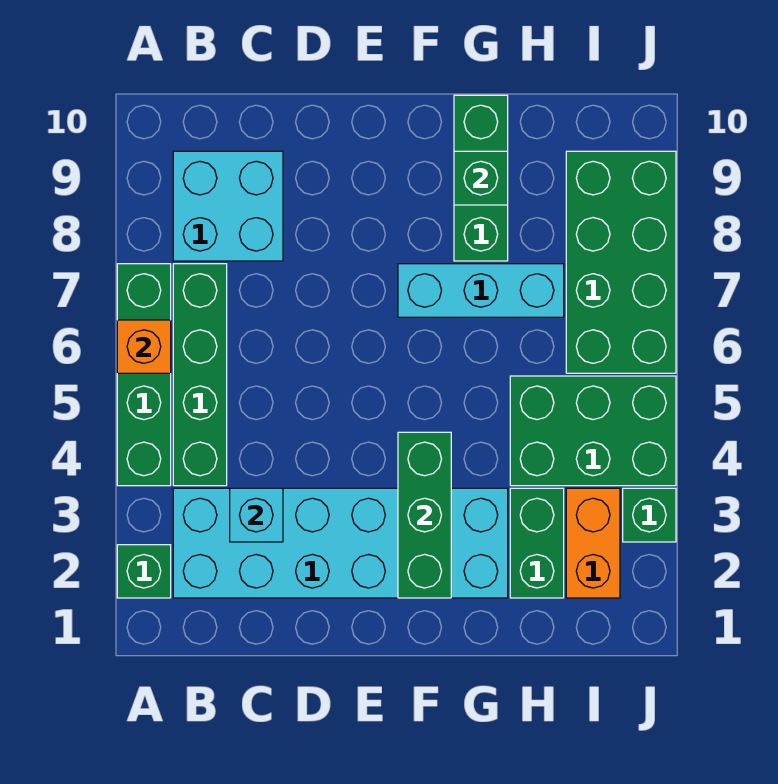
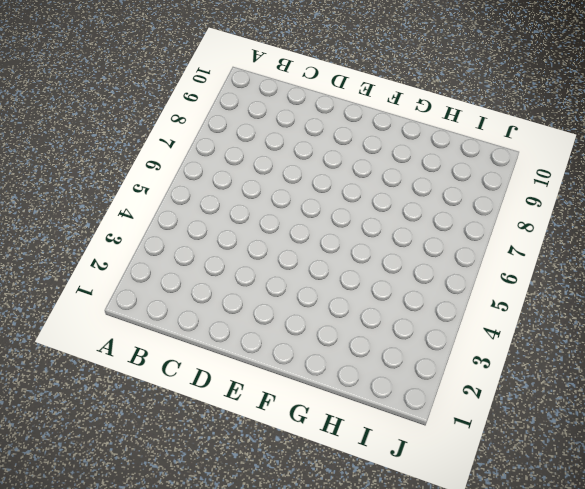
none -> green 1x1 brick [117,545,171,598]
none -> green 1x4 brick [117,264,171,486]
none -> cyan 2x6 brick [173,488,508,598]

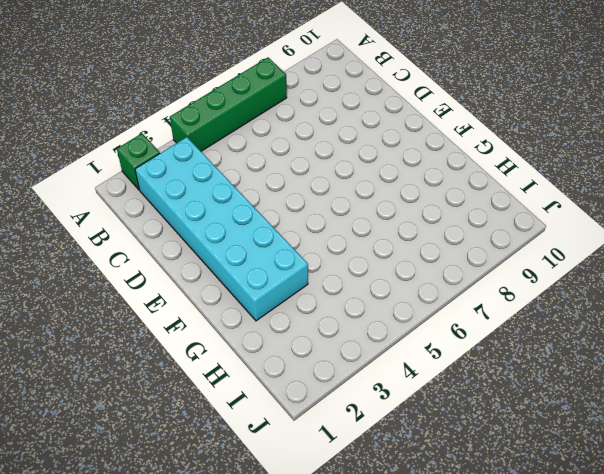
none -> green 1x4 brick [173,264,227,486]
none -> cyan 2x2 brick [173,151,283,261]
none -> cyan 1x3 brick [398,264,564,317]

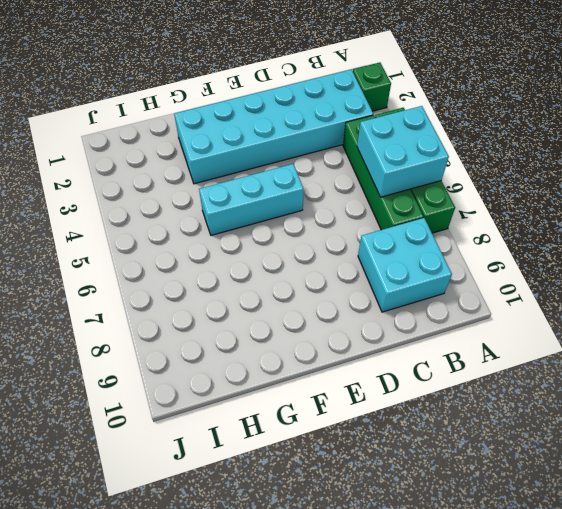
cyan 2x2 brick [357,106,449,197] -> orange 1x1 brick [117,320,171,373]
cyan 1x3 brick [199,164,304,235] -> cyan 1x3 brick moved to [398,264,564,317]
none -> green 1x3 brick [454,95,508,261]
none -> green 1x2 brick [510,488,564,598]
none -> green 2x3 brick [510,376,676,486]

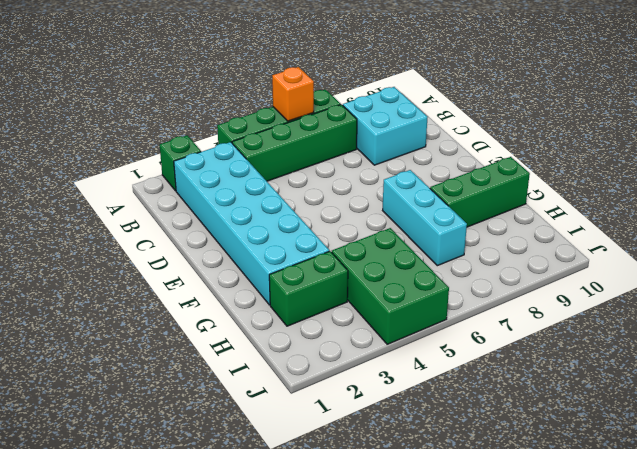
none -> orange 1x2 brick [566,488,620,598]
none -> green 2x4 brick [566,151,676,373]
none -> green 1x1 brick [623,488,676,542]

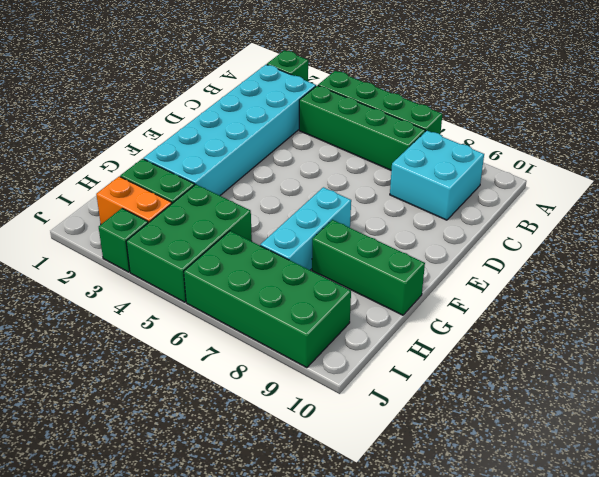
none -> orange 1x1 brick [117,320,171,373]
none -> cyan 1x1 brick [230,488,283,542]
none -> green 1x3 brick [398,432,451,598]

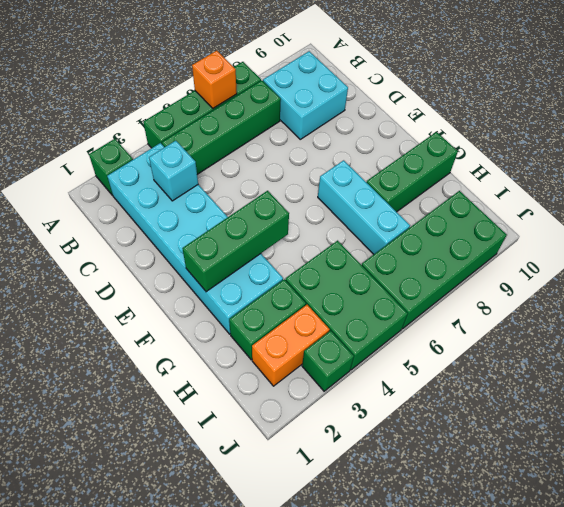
none -> green 1x1 brick [454,151,508,205]

